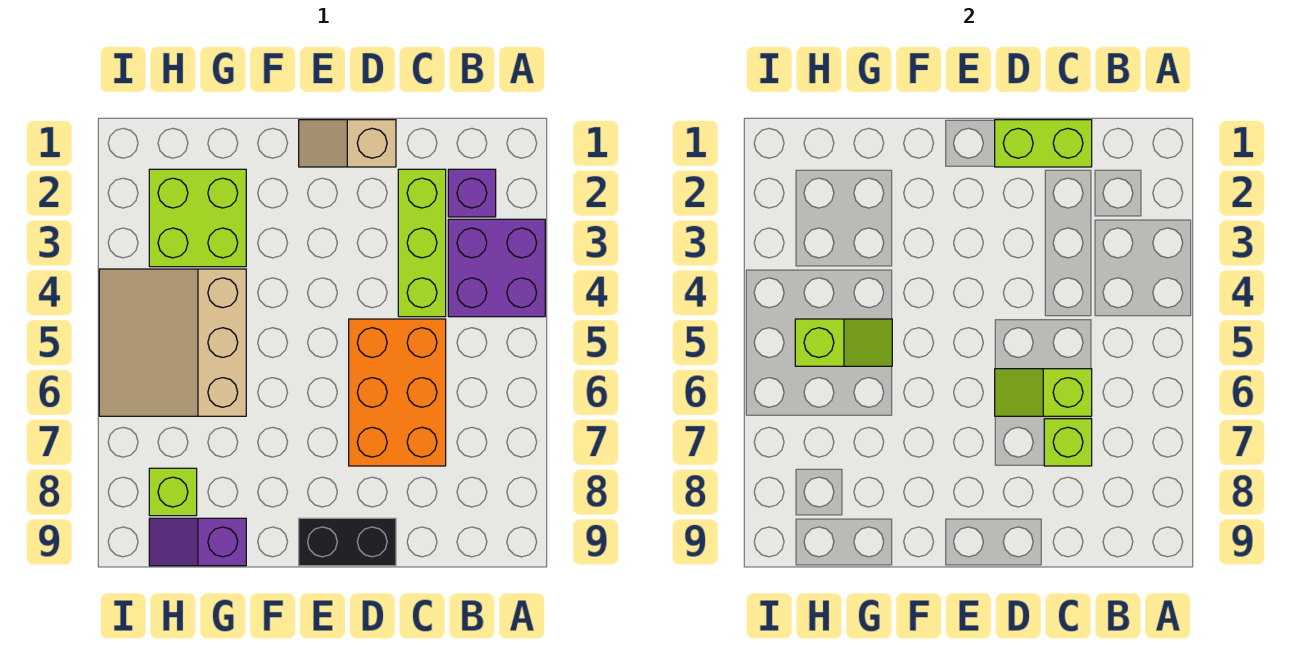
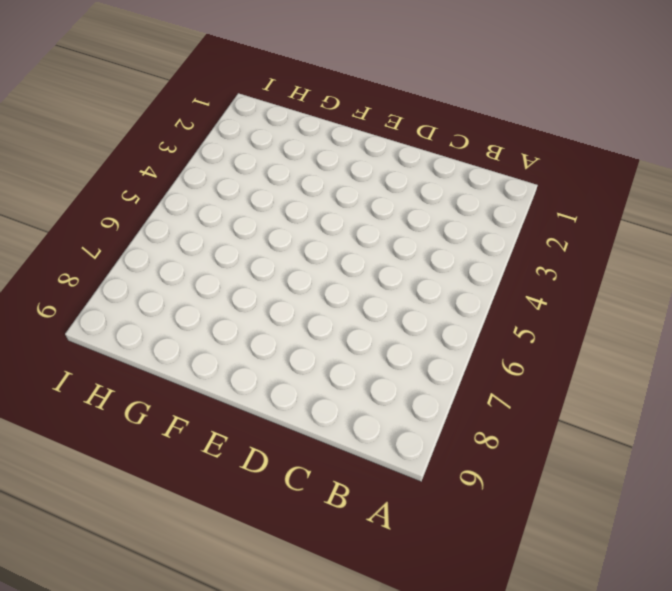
none -> purple 2x2 brick [448,219,545,317]
none -> purple 1x1 brick [448,169,496,217]
none -> lime 1x3 brick [398,169,446,317]

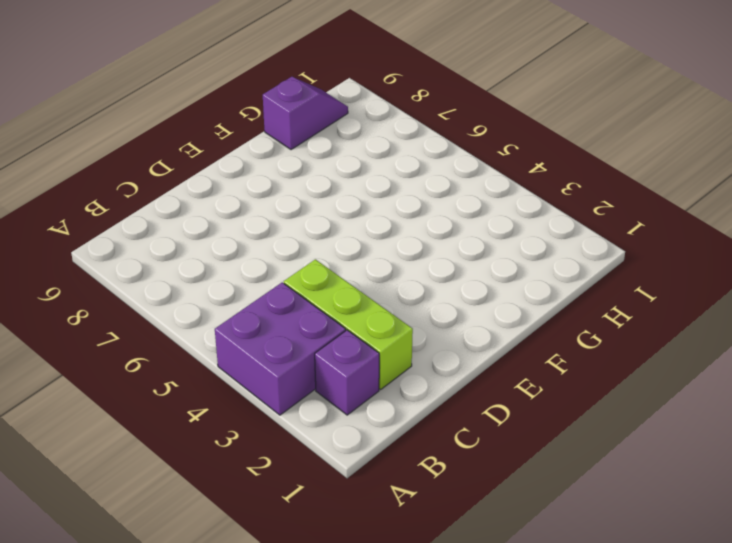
none -> orange 2x3 brick [349,319,446,466]
none -> tan 1x2 slope [299,120,396,167]
none -> black 1x2 brick [299,518,396,566]

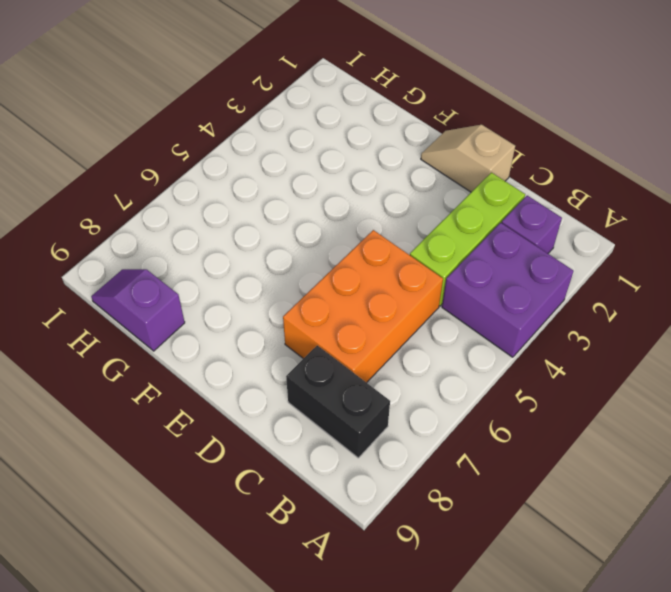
black 1x2 brick [286,345,390,458] -> black 1x2 brick moved to [299,518,396,566]
none -> lime 2x2 brick [149,169,246,267]
none -> tan 3x3 slope [99,269,246,416]
none -> lime 1x1 brick [149,468,197,516]

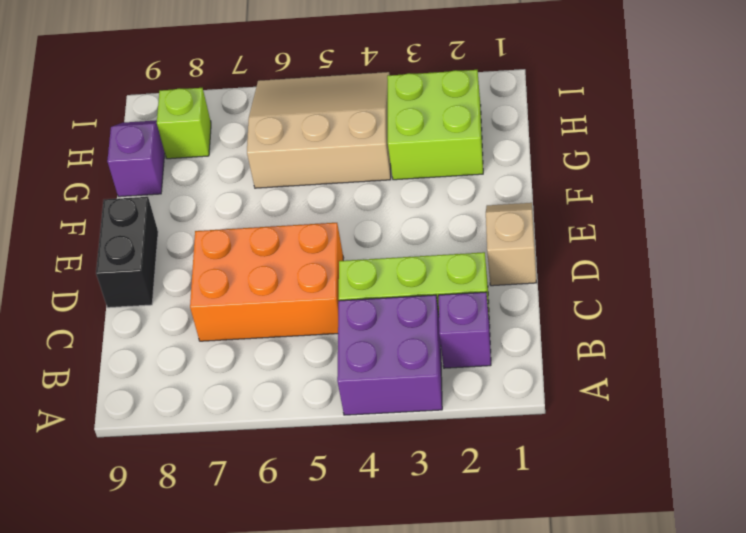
none -> lime 1x2 brick [995,120,1092,167]
none -> lime 1x2 slope [995,369,1092,416]
none -> lime 1x1 brick [1044,419,1092,466]

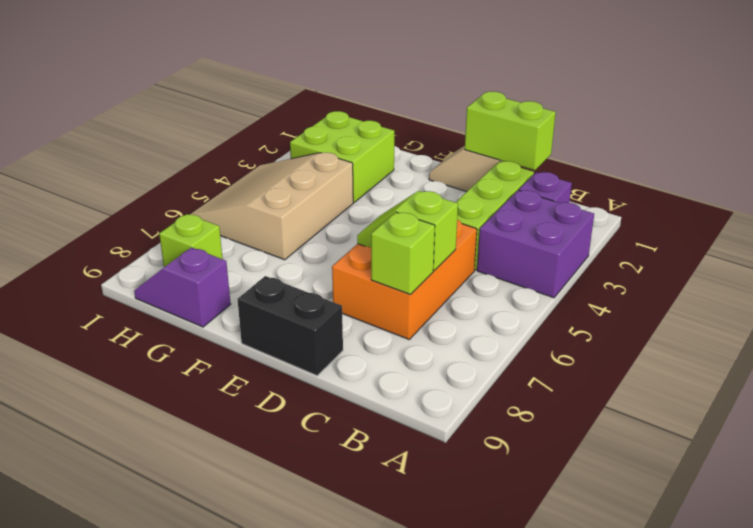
none -> lime 1x2 slope [795,319,892,366]

